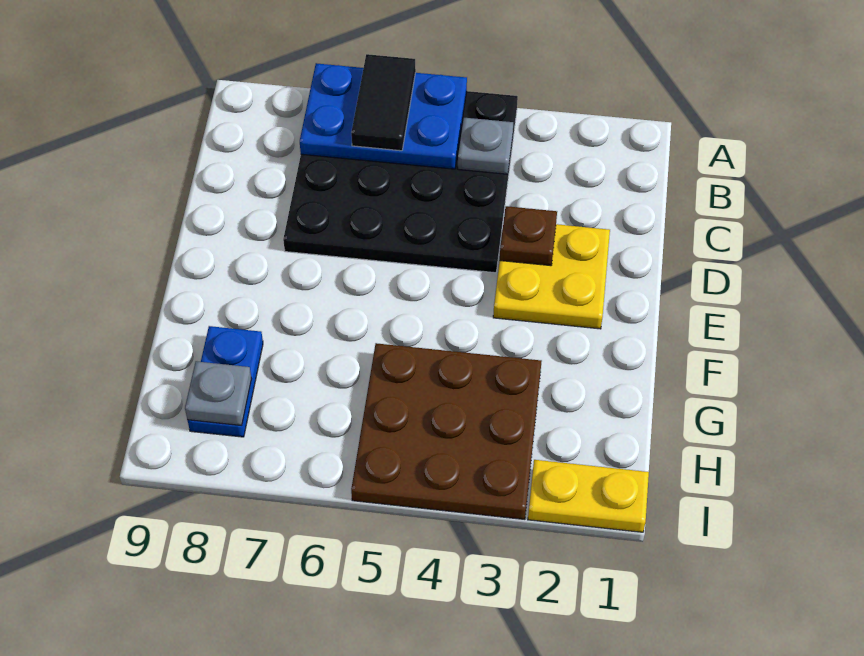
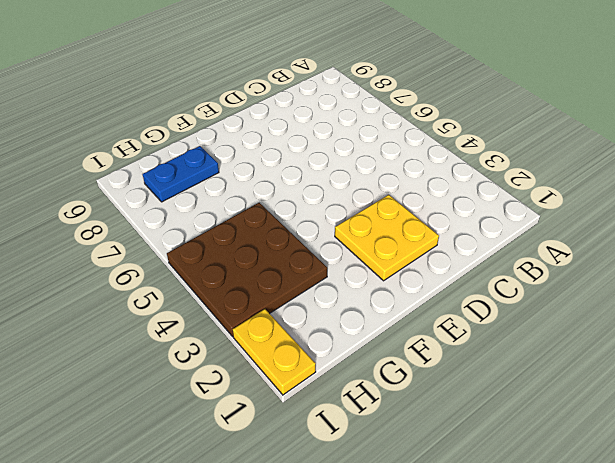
none -> black 4x4 plate [283,91,518,273]
none -> blue 2x3 plate [300,63,467,169]

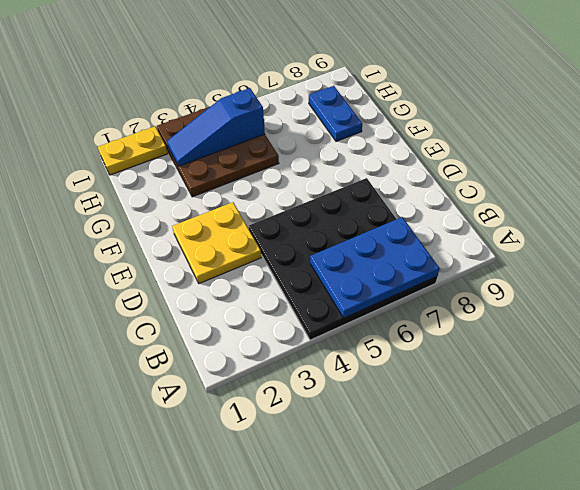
blue 1x3 slope [167,88,265,166] -> none
none -> grey 1x1 plate [458,118,513,174]
none -> brown 1x1 plate [500,206,557,266]

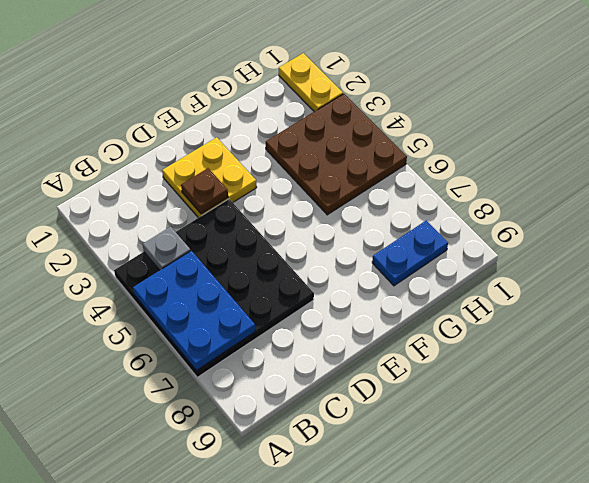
none -> grey 1x1 plate [185,361,252,425]
none -> black 1x2 tile [351,54,416,151]

